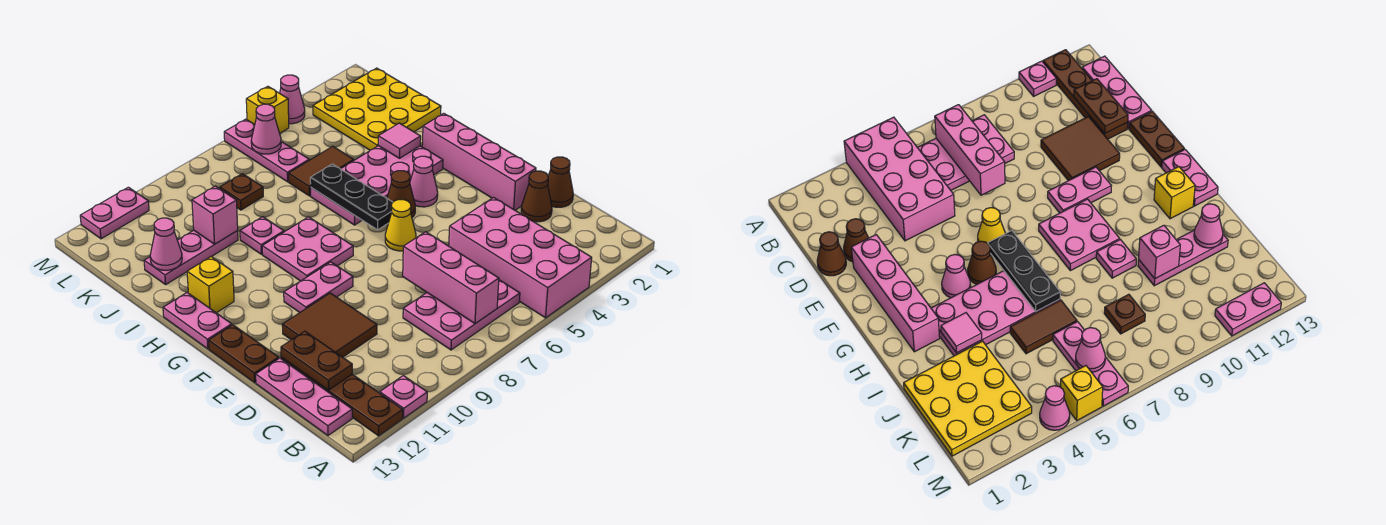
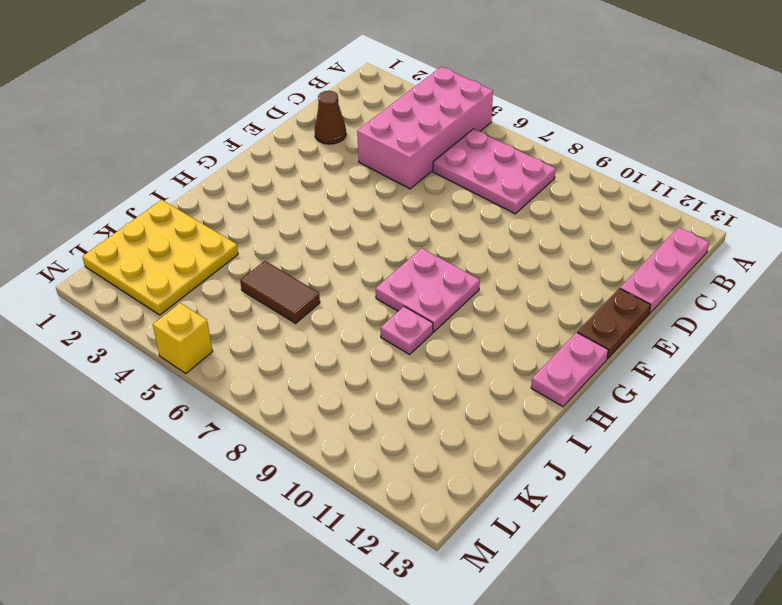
none -> pink 1x1 plate [380,376,427,418]
none -> brown 1x4 plate [281,357,403,436]
none -> brown 1x1 cone [548,157,573,207]
none -> brown 2x2 tile [282,293,377,357]

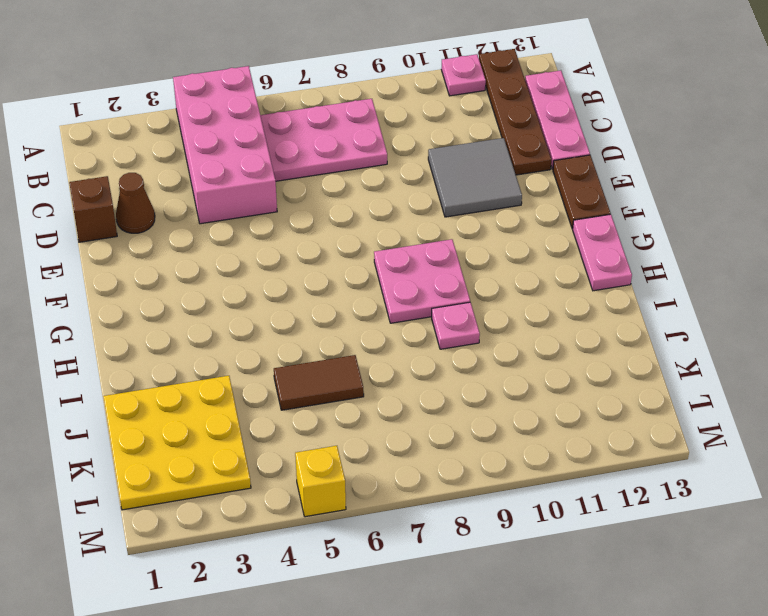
brown 1x1 brick [69,176,117,242] -> brown 1x1 cone [548,157,573,207]
grey 2x2 tile [428,138,522,217] -> brown 2x2 tile [282,293,377,357]
none -> pink 1x4 brick [422,113,536,210]
none -> yellow 1x1 cone [385,200,416,251]
none -> pink 1x2 plate [284,262,353,312]
none -> pink 1x1 cone [410,156,438,207]

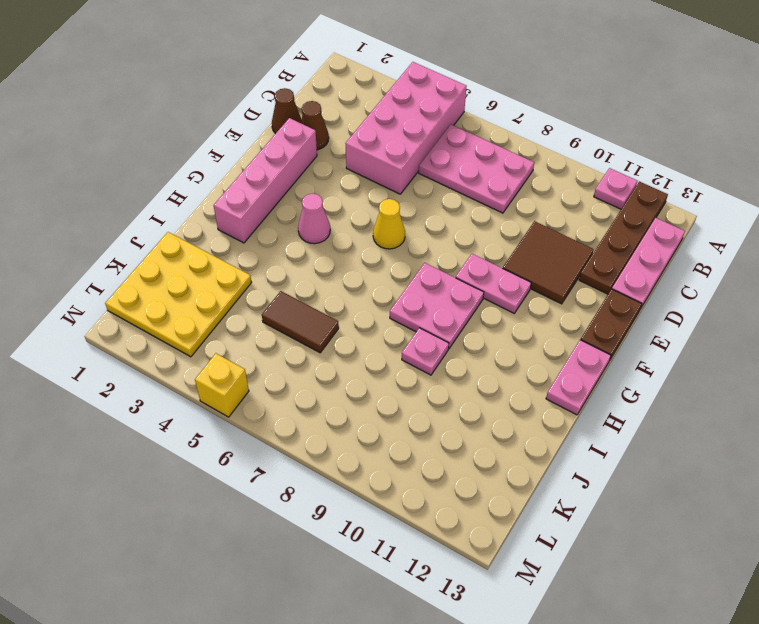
none -> brown 1x1 cone [387,171,415,217]
none -> pink 2x4 plate [311,146,443,225]
none -> yellow 1x1 brick [187,257,234,313]
none -> pink 1x3 plate [144,230,238,284]

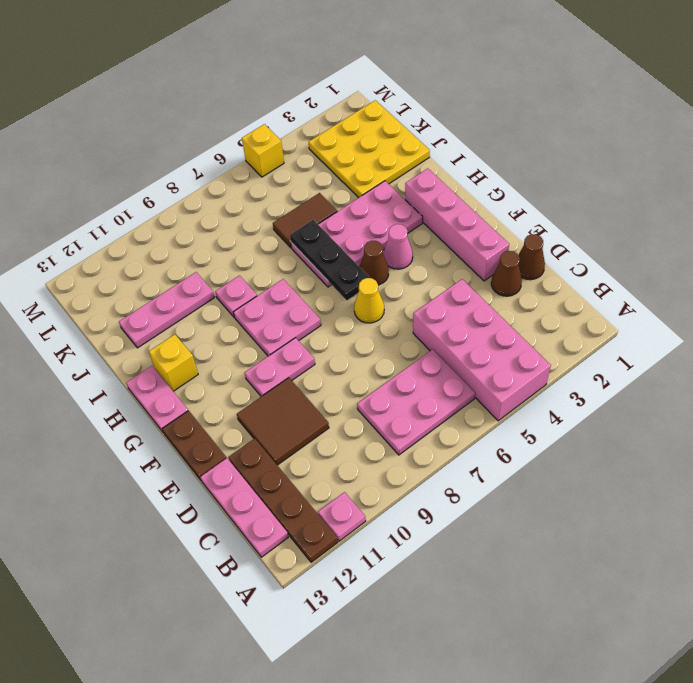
none -> pink 1x3 plate [224,119,309,182]
none -> brown 1x1 plate [220,174,263,210]
none -> pink 1x1 cone [280,75,305,124]
none -> pink 1x2 plate [80,187,149,239]

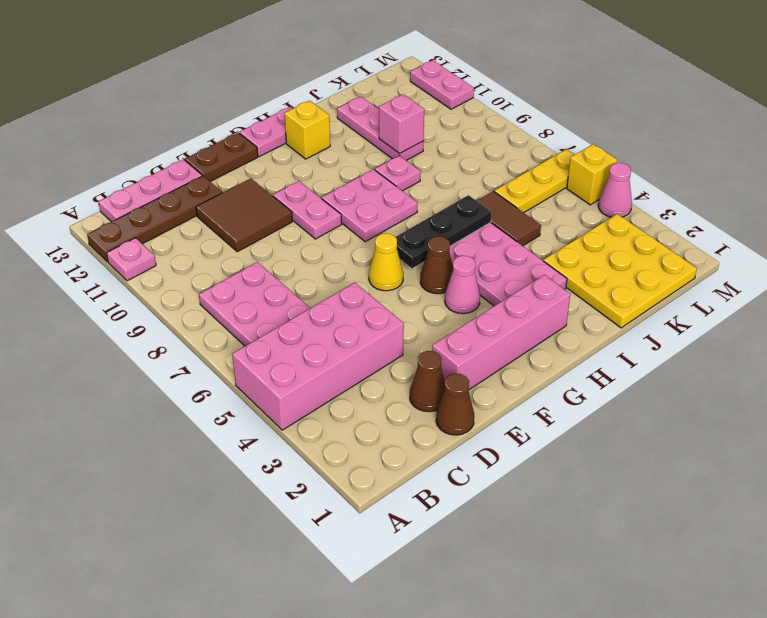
yellow 1x3 plate [494,149,575,213] -> pink 1x3 plate [224,119,309,182]
none -> brown 1x1 plate [220,174,263,210]
none -> pink 1x3 brick [403,232,499,324]
none -> brown 1x2 plate [281,331,352,390]
none -> pink 1x1 tile [378,123,421,158]

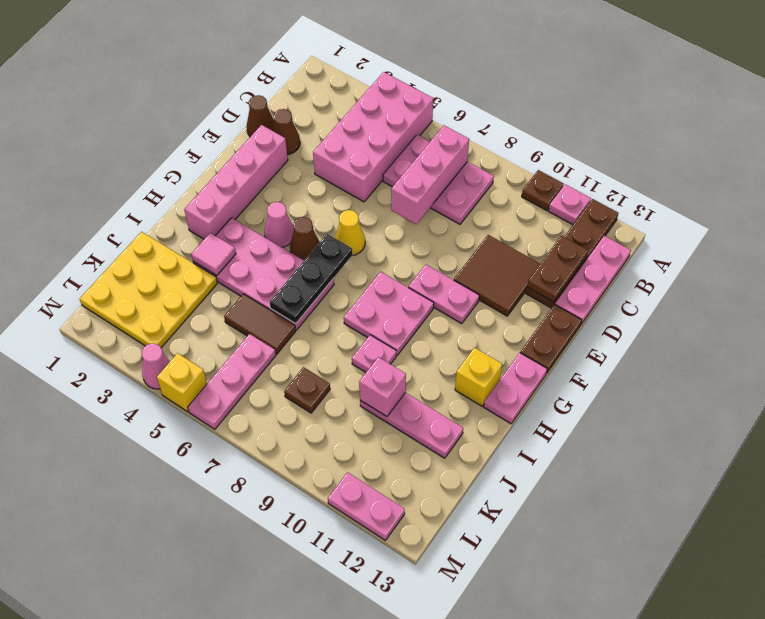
brown 1x1 plate [522,170,564,211] -> none
none -> pink 1x1 cone [150,218,182,270]
none -> pink 1x1 cone [251,104,281,154]

